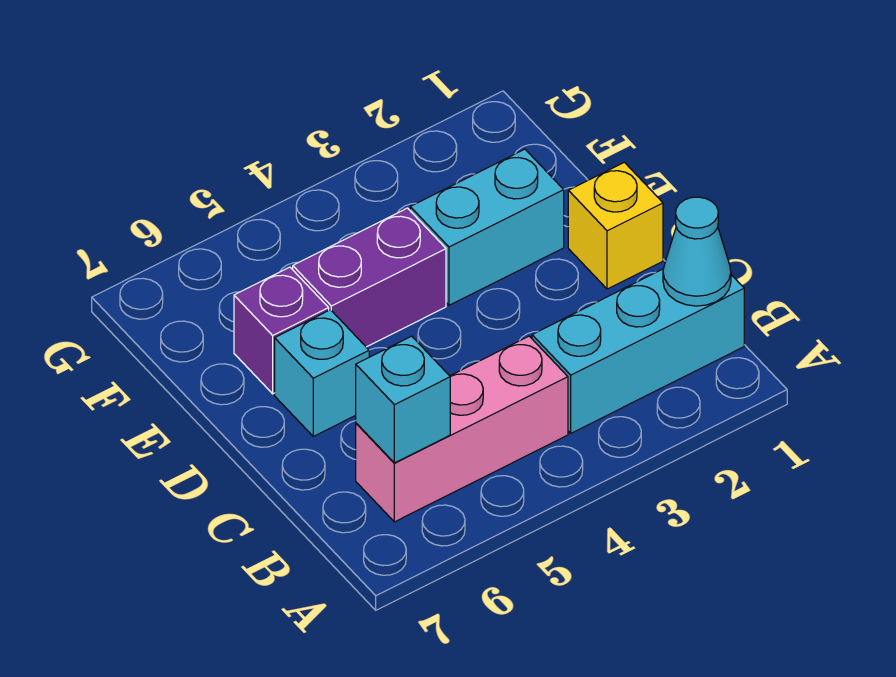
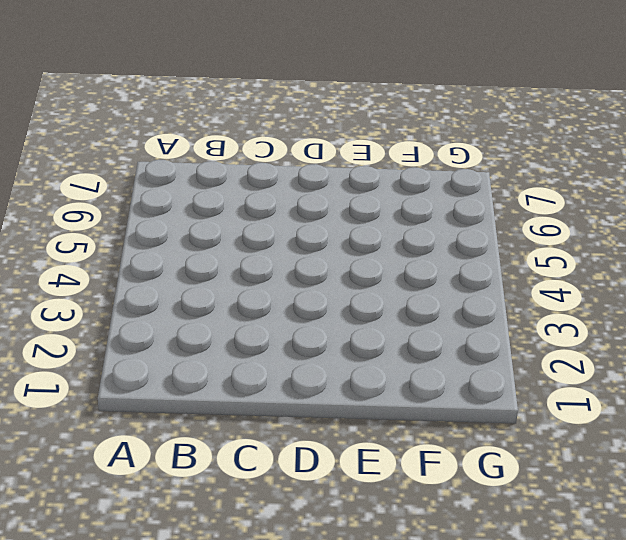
none -> cyan 1x3 brick [532,269,744,433]
none -> pink 1x3 brick [356,336,568,522]

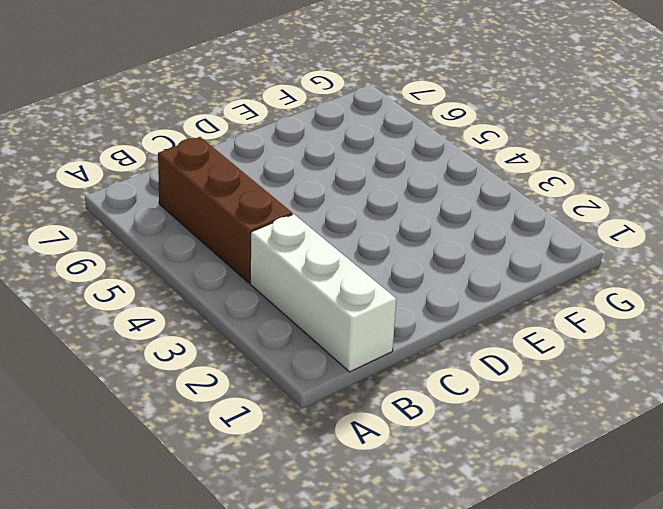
white 1x3 brick [250,214,396,372] -> cyan 1x3 brick [532,269,744,433]
brown 1x3 brick [158,137,292,283] -> pink 1x3 brick [356,336,568,522]
none -> yellow 1x1 brick [568,162,663,289]
none -> cyan 1x1 brick [275,310,369,436]

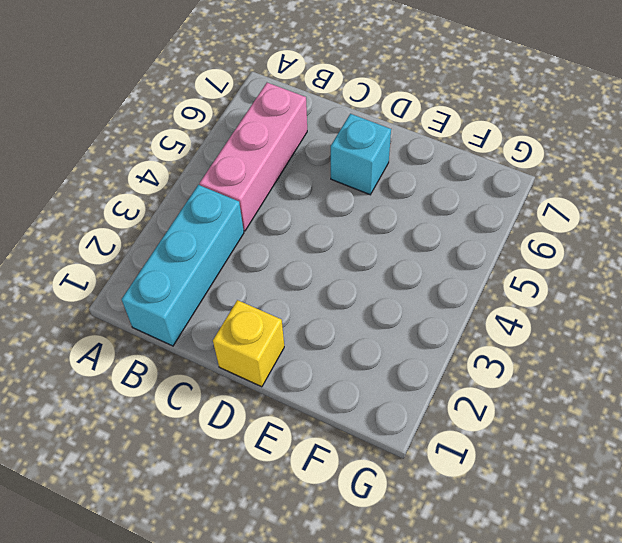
none -> cyan 1x2 brick [410,149,564,305]
none -> purple 1x2 brick [293,208,446,347]

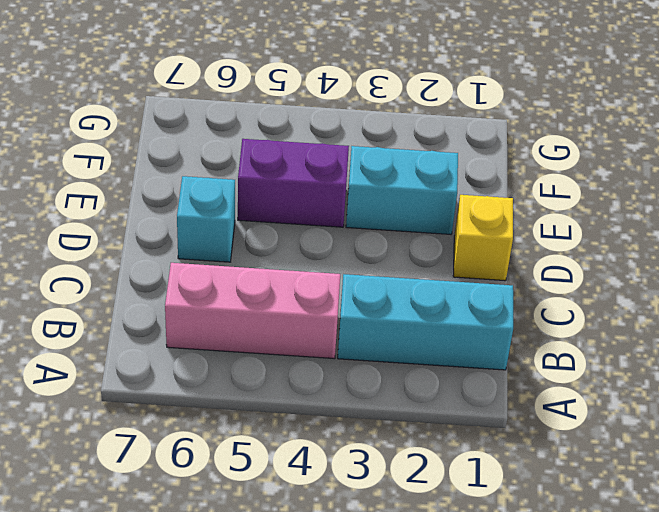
none -> purple 1x1 brick [234,267,329,394]
none -> cyan 1x1 cone [663,197,731,306]

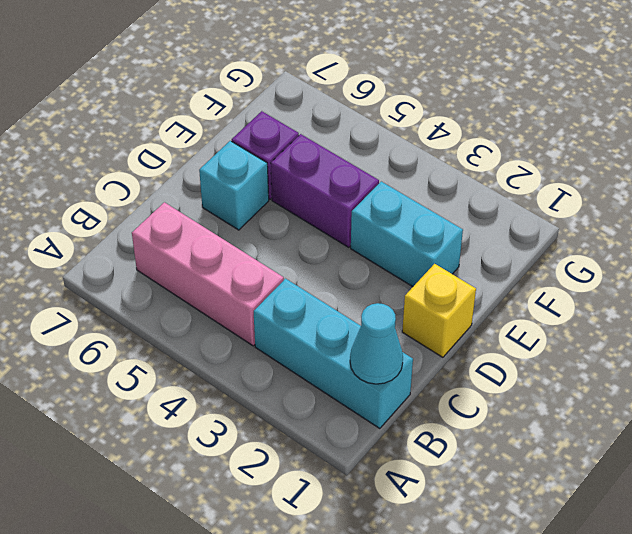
none -> cyan 1x1 brick [356,336,450,463]

